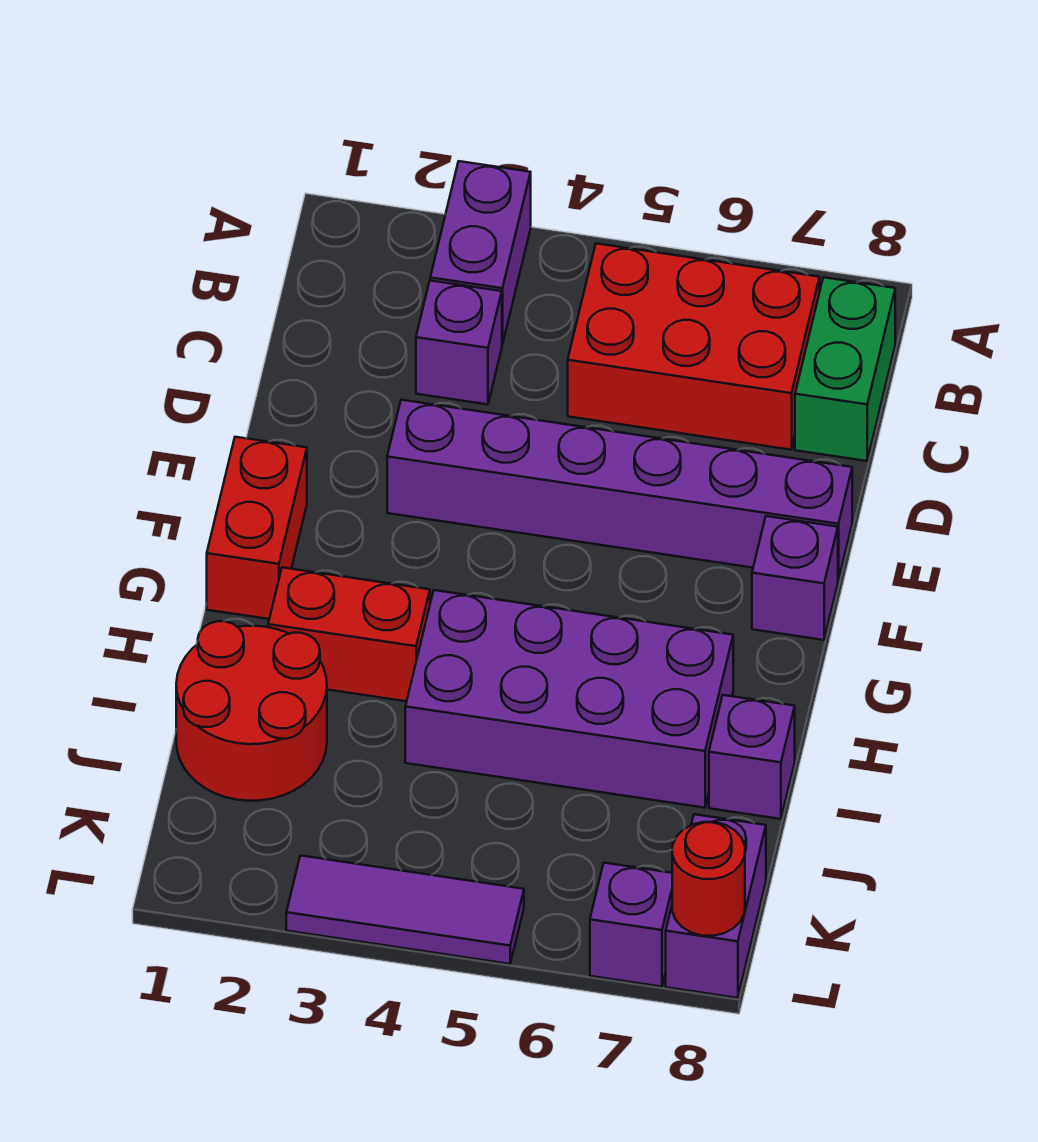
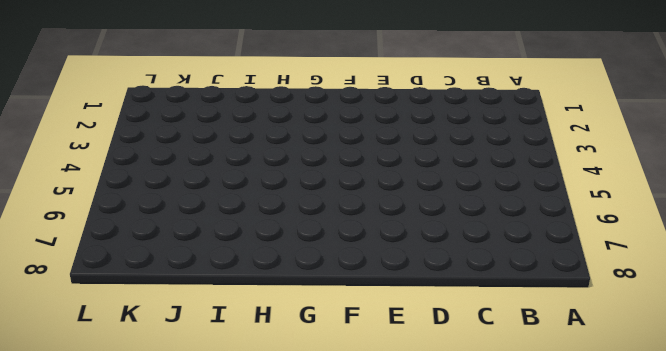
none -> purple 1x2 brick [430,161,531,345]
none -> red 2x3 brick [568,243,820,450]
none -> green 1x2 brick [795,277,895,461]

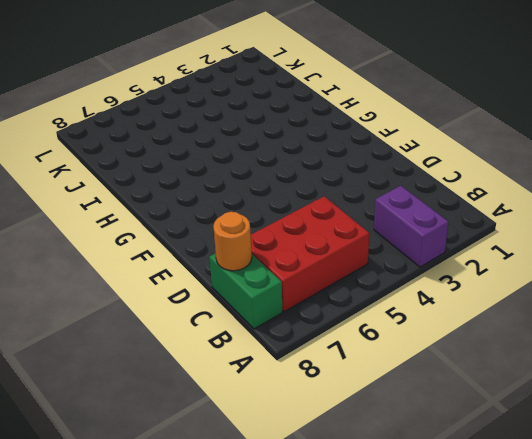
orange 1x1 round brick [213,212,252,271] -> none
none -> purple 1x1 brick [416,281,502,404]
none -> purple 1x6 brick [387,400,852,580]
none -> red 1x2 brick [207,437,307,619]

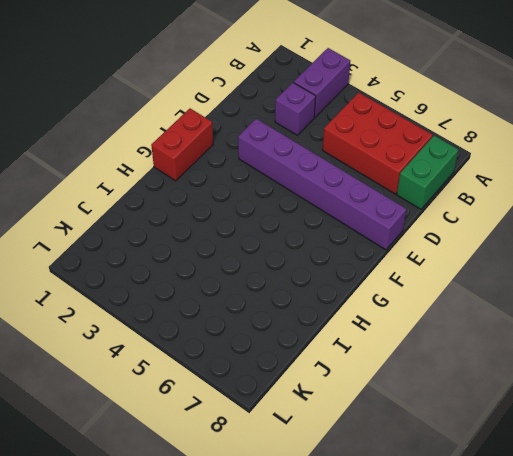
none -> purple 1x1 brick [752,516,838,640]
none -> red 1x2 brick [268,567,430,701]
none -> purple 2x4 brick [405,590,733,808]

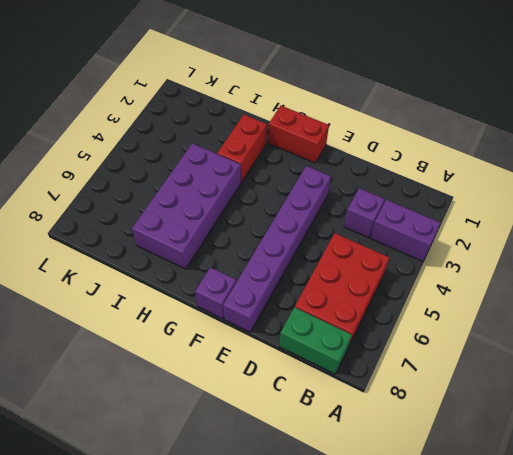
none -> red 2x2 round brick [176,621,327,801]
none -> purple 1x1 brick [709,695,795,819]
none -> purple 1x2 brick [666,814,766,998]

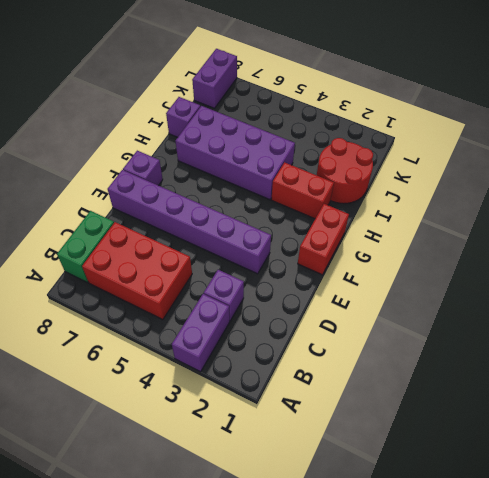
none -> purple 1x3 tile [286,856,524,964]
none -> purple 1x1 brick [590,863,672,987]
none -> red 1x1 round brick [672,822,745,936]

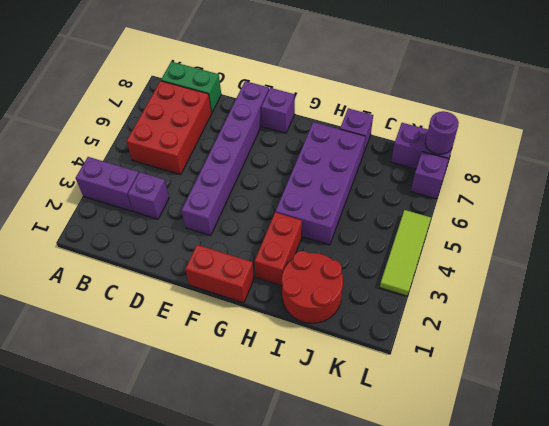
lime 1x3 tile [380,210,431,296] -> purple 1x3 tile [286,856,524,964]
purple 1x1 round brick [425,111,459,154] -> red 1x1 round brick [672,822,745,936]

